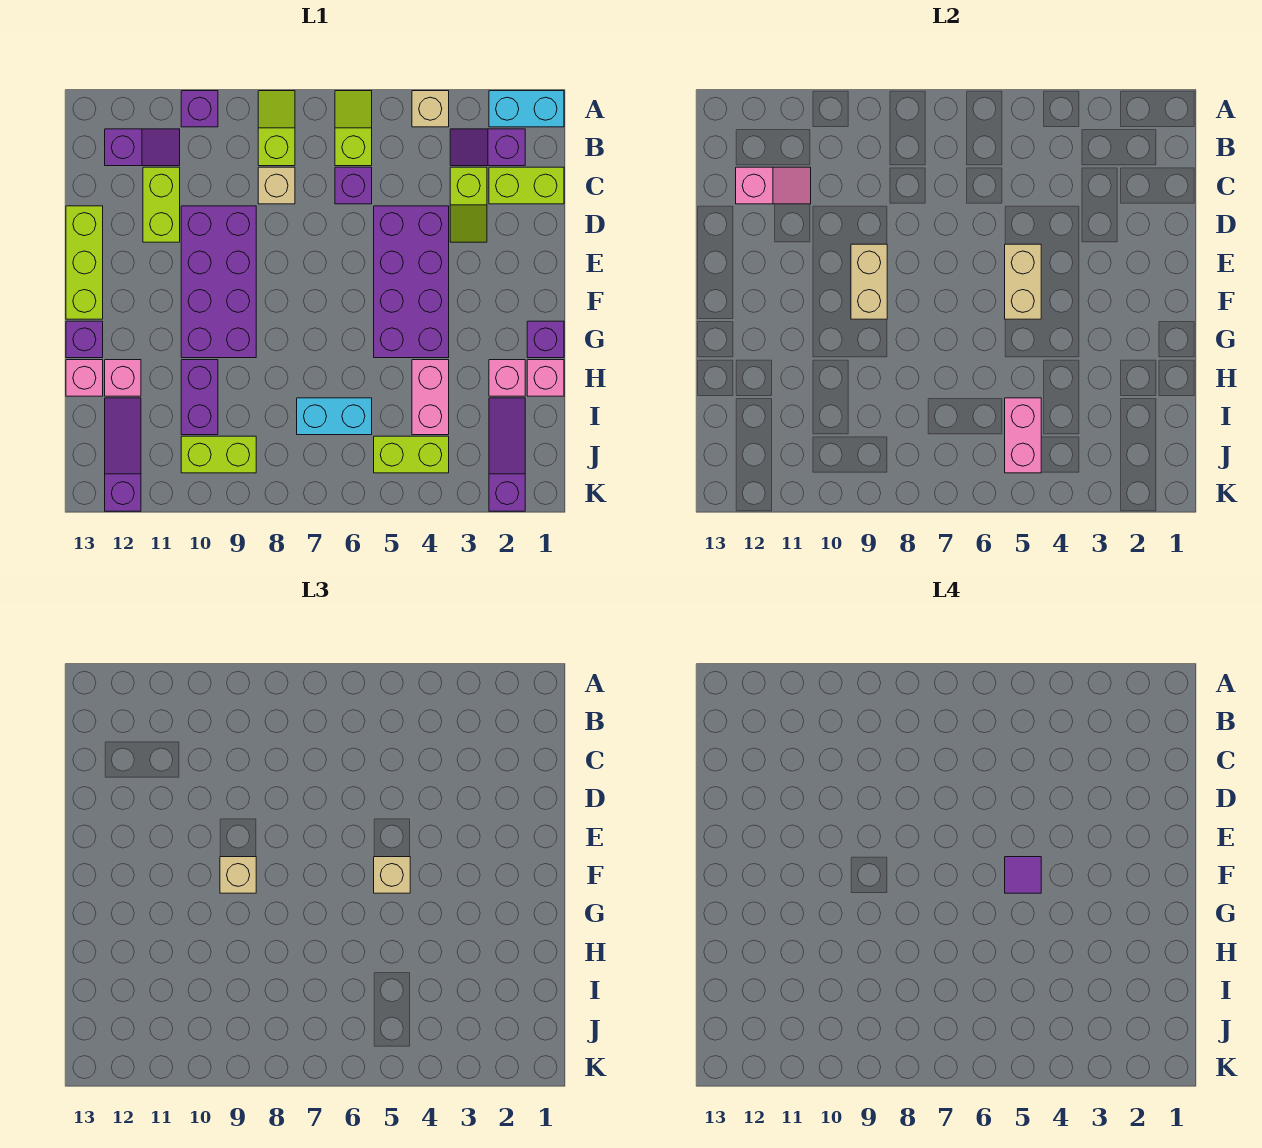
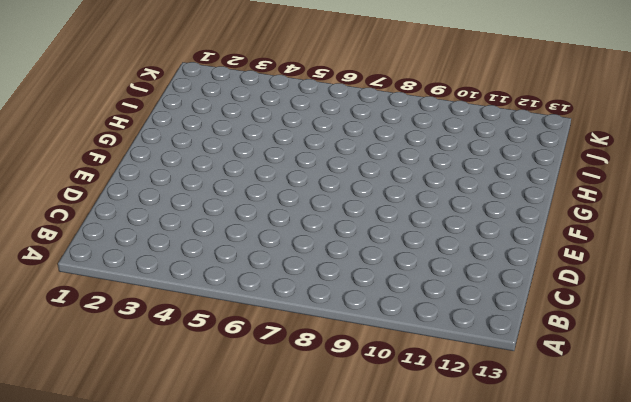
none -> cyan 1x2 brick [489,91,564,127]
none -> tan 1x1 brick [412,91,449,127]
none -> lime 1x2 slope [335,91,372,166]
none -> lime 1x2 slope [258,91,295,166]

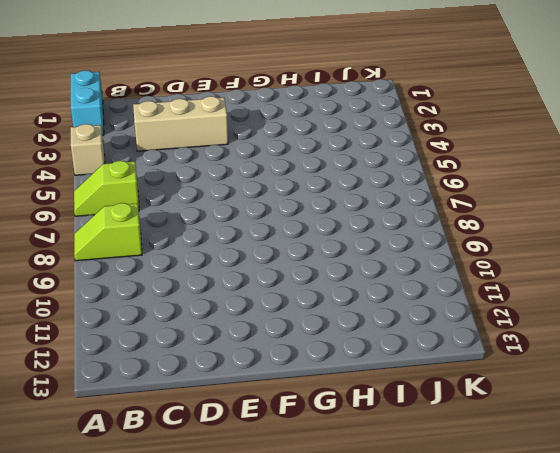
tan 1x3 brick [133,96,228,151] -> lime 1x2 slope [450,167,487,242]
none -> purple 1x1 brick [181,91,218,127]
none -> purple 1x2 slope [450,129,525,166]
none -> purple 1x2 slope [105,129,180,166]
none -> lime 1x2 brick [489,167,564,204]

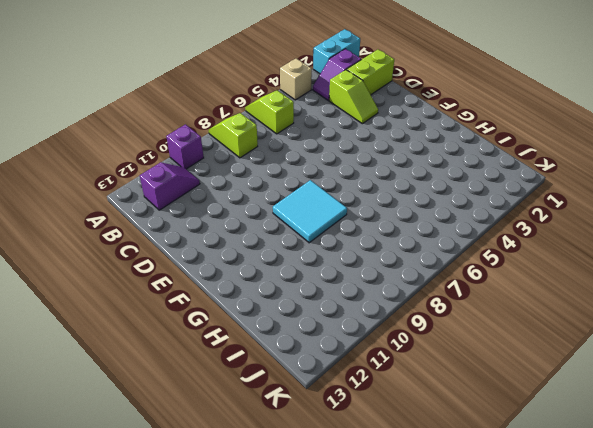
cyan 2x2 tile [273,180,347,243] -> purple 2x4 brick [181,206,256,358]
none -> purple 1x1 brick [335,167,372,204]
none -> tan 1x1 brick [258,167,295,204]
none -> lime 1x2 brick [143,167,180,242]
none -> purple 2x4 brick [374,206,449,358]

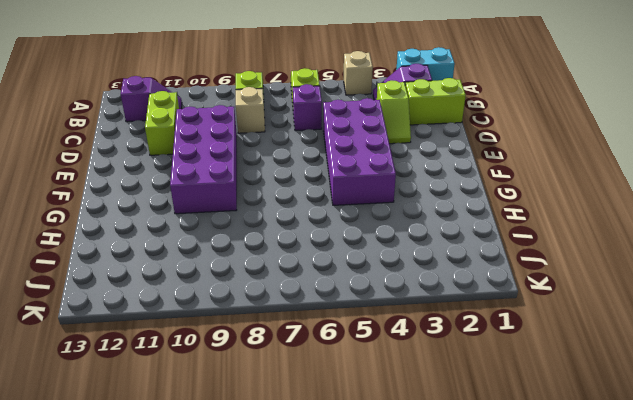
none -> purple 1x1 brick [181,91,218,127]
none -> lime 1x3 brick [66,206,103,319]
none -> purple 1x1 brick [527,321,564,358]
none -> purple 1x1 brick [66,321,103,358]

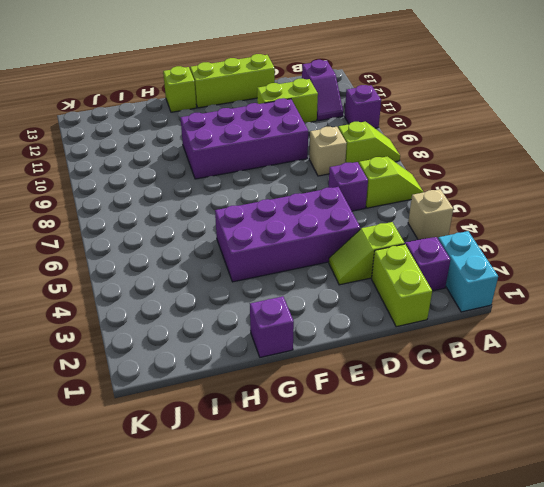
lime 1x1 brick [163,66,196,112] -> purple 1x1 brick [66,321,103,358]
none -> pink 1x1 brick [527,360,564,396]
none -> pink 1x1 brick [489,360,525,396]
none -> pink 1x2 brick [412,360,449,435]
none -> purple 1x2 brick [181,360,218,435]

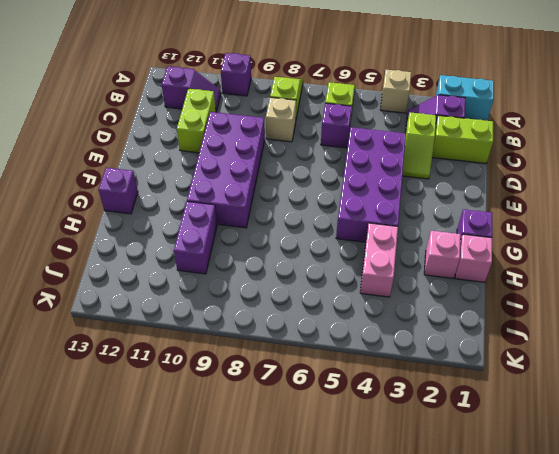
none -> lime 1x3 brick [66,206,103,319]
none -> pink 1x1 brick [105,360,141,396]
none -> pink 1x1 brick [66,360,103,396]
none -> purple 1x3 slope [489,398,525,511]

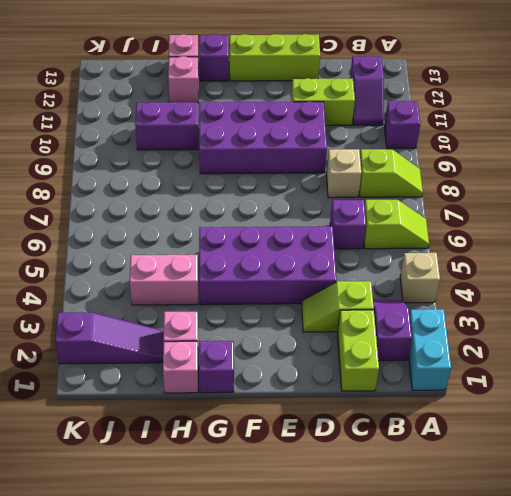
none -> cyan 1x2 brick [297,398,372,435]
none -> purple 1x3 slope [105,398,141,511]
none -> lime 1x2 brick [374,436,449,473]
none -> lime 1x2 brick [181,436,256,473]

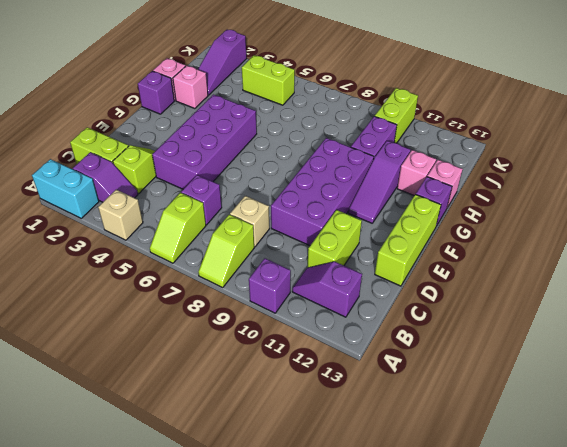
purple 1x3 slope [348,141,411,223] -> purple 1x3 slope moved to [105,398,141,511]
lime 1x2 brick [375,88,418,143] -> lime 1x2 brick turned to [181,436,256,473]
none -> pink 1x2 brick [412,360,449,435]
none -> cyan 1x2 brick [297,398,372,435]
none -> pink 1x2 slope [736,167,811,204]
none -> tan 1x2 brick [1005,244,1041,319]

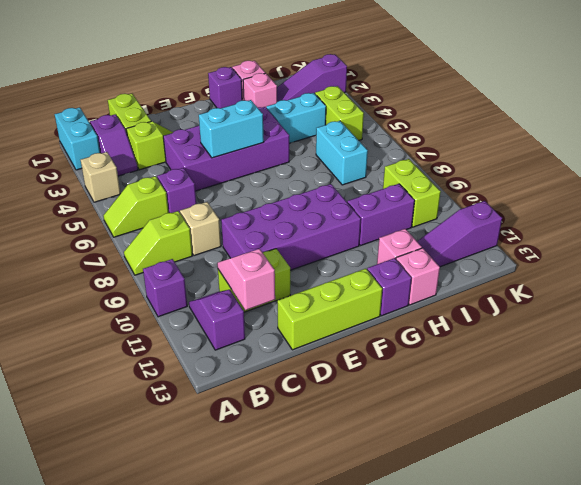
cyan 1x2 brick [199,100,264,158] -> tan 1x2 brick [1005,244,1041,319]
cyan 1x2 brick [266,93,326,143] -> pink 1x2 brick [412,360,449,435]
none -> tan 1x2 brick [851,244,887,319]
none -> pink 1x2 brick [1005,398,1041,473]
none -> tan 1x1 brick [374,857,410,893]
none -> tan 1x1 brick [220,857,256,893]

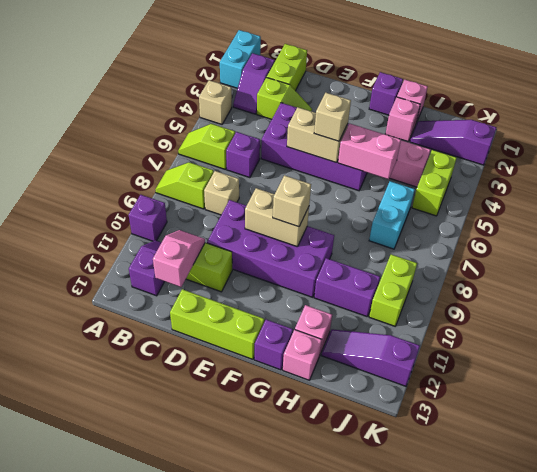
pink 1x2 brick [338,123,401,179] -> pink 1x2 brick moved to [1005,398,1041,473]
none -> purple 1x1 tile [1005,857,1041,893]

